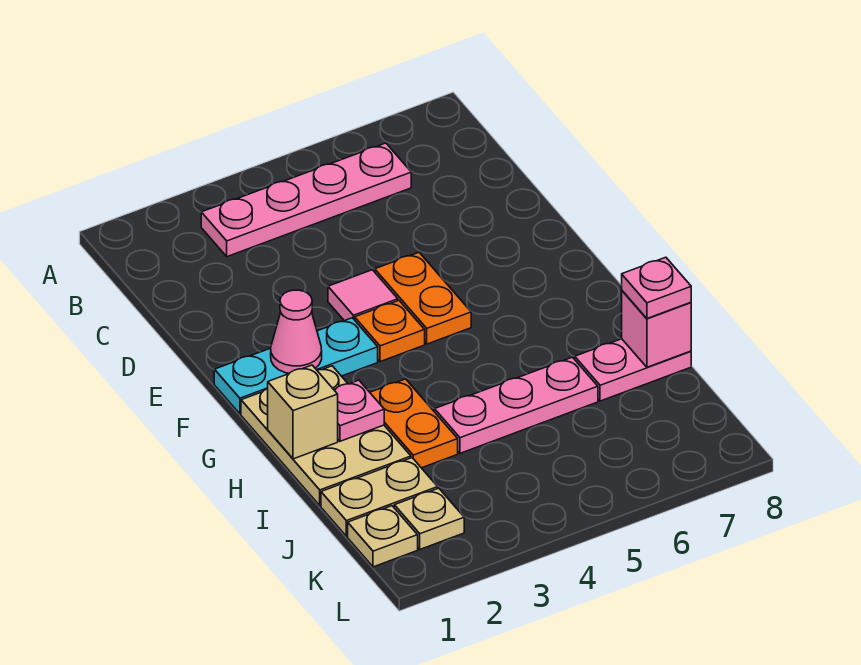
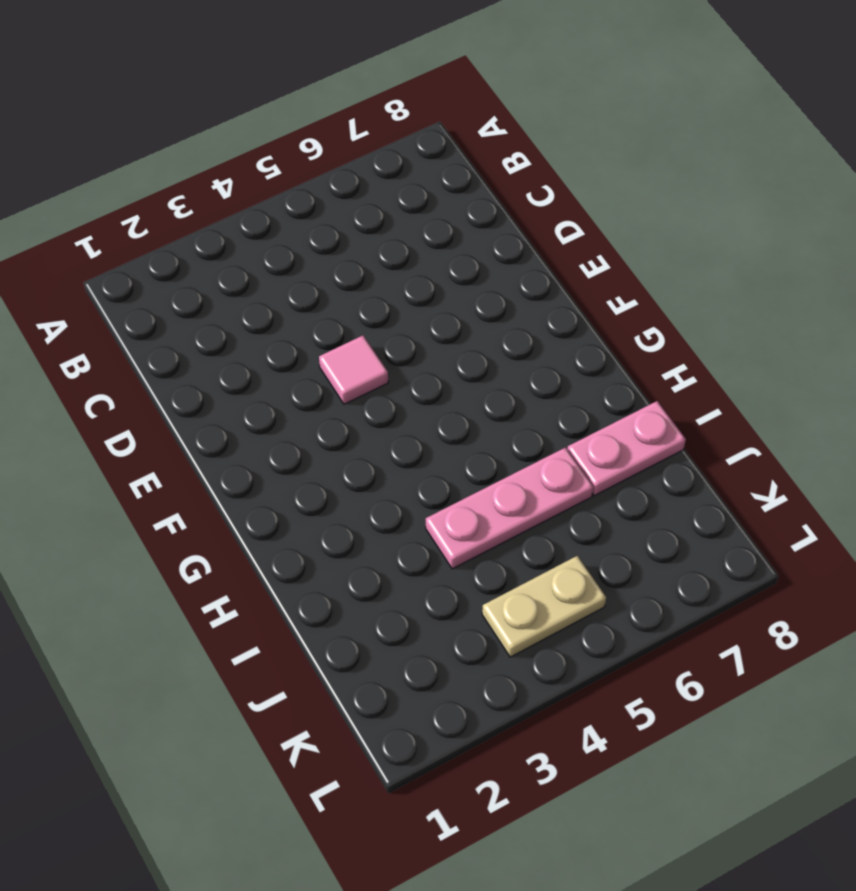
tan 1x2 plate [482,556,606,657] -> tan 1x2 plate moved to [321,458,438,536]
none -> pink 1x4 plate [201,143,411,257]
none -> orange 1x2 plate [375,253,471,344]
none -> cyan 1x3 plate [214,318,378,414]

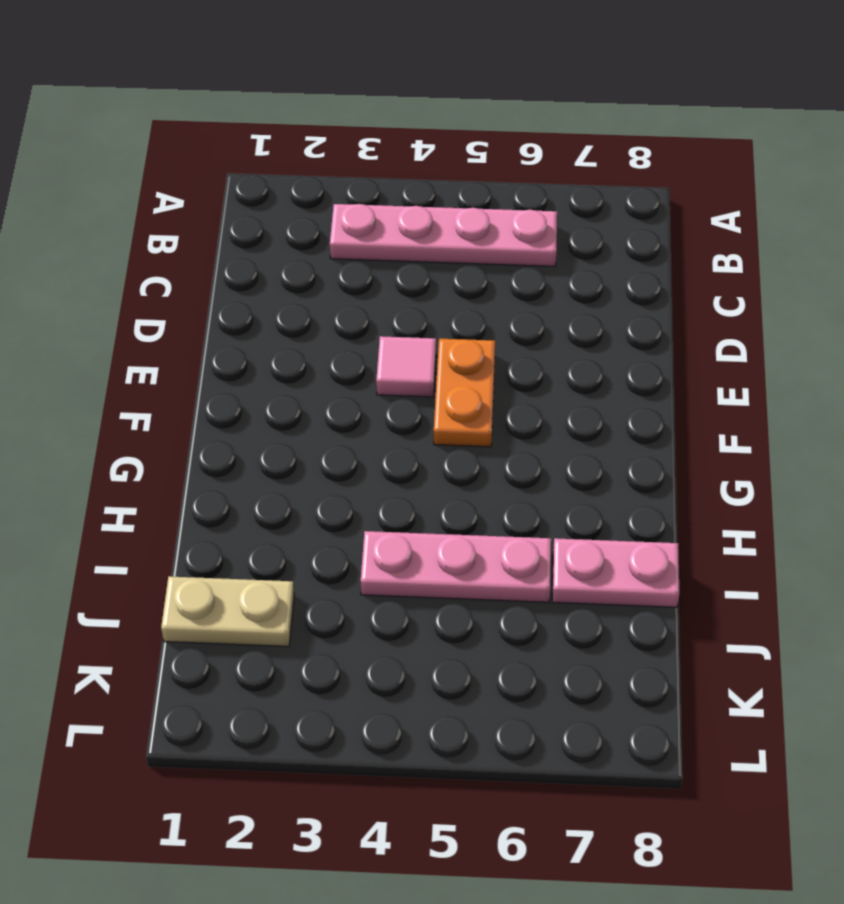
none -> cyan 1x3 plate [214,318,378,414]
none -> orange 1x1 plate [355,301,425,362]
none -> tan 2x3 plate [241,366,411,506]

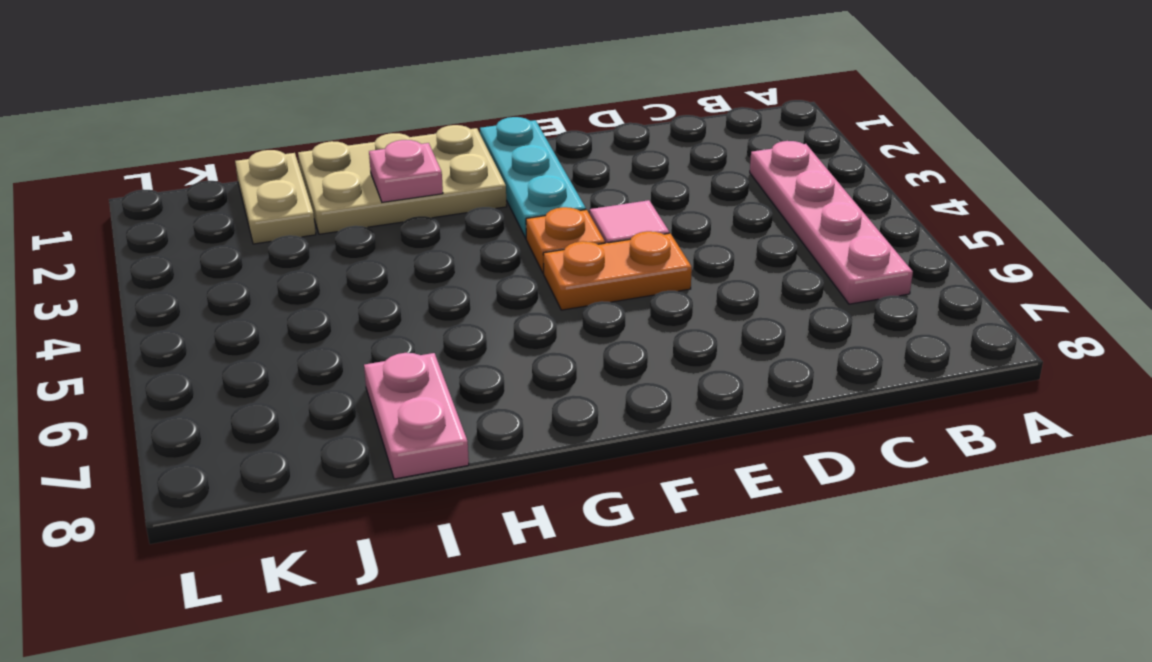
none -> orange 1x2 plate [370,379,458,468]
none -> pink 1x3 plate [435,357,598,453]
none -> tan 1x1 plate [348,506,418,567]

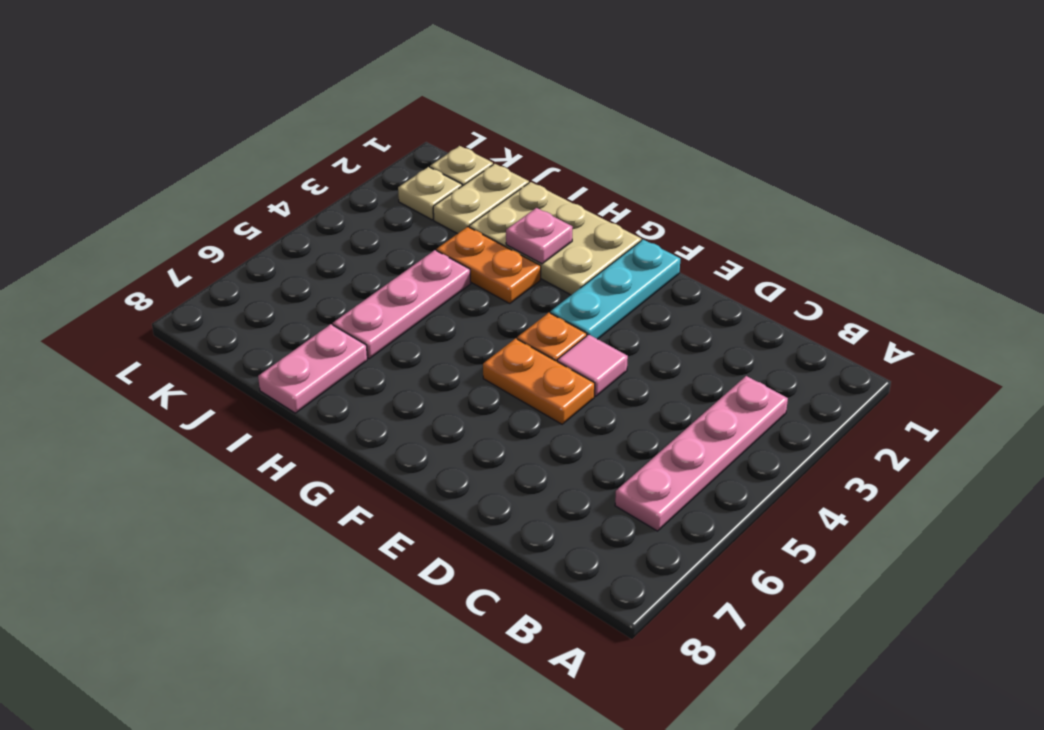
none -> pink 1x1 cone [271,290,322,373]
none -> tan 1x1 brick [268,365,338,459]
none -> pink 1x1 brick [622,291,691,367]

